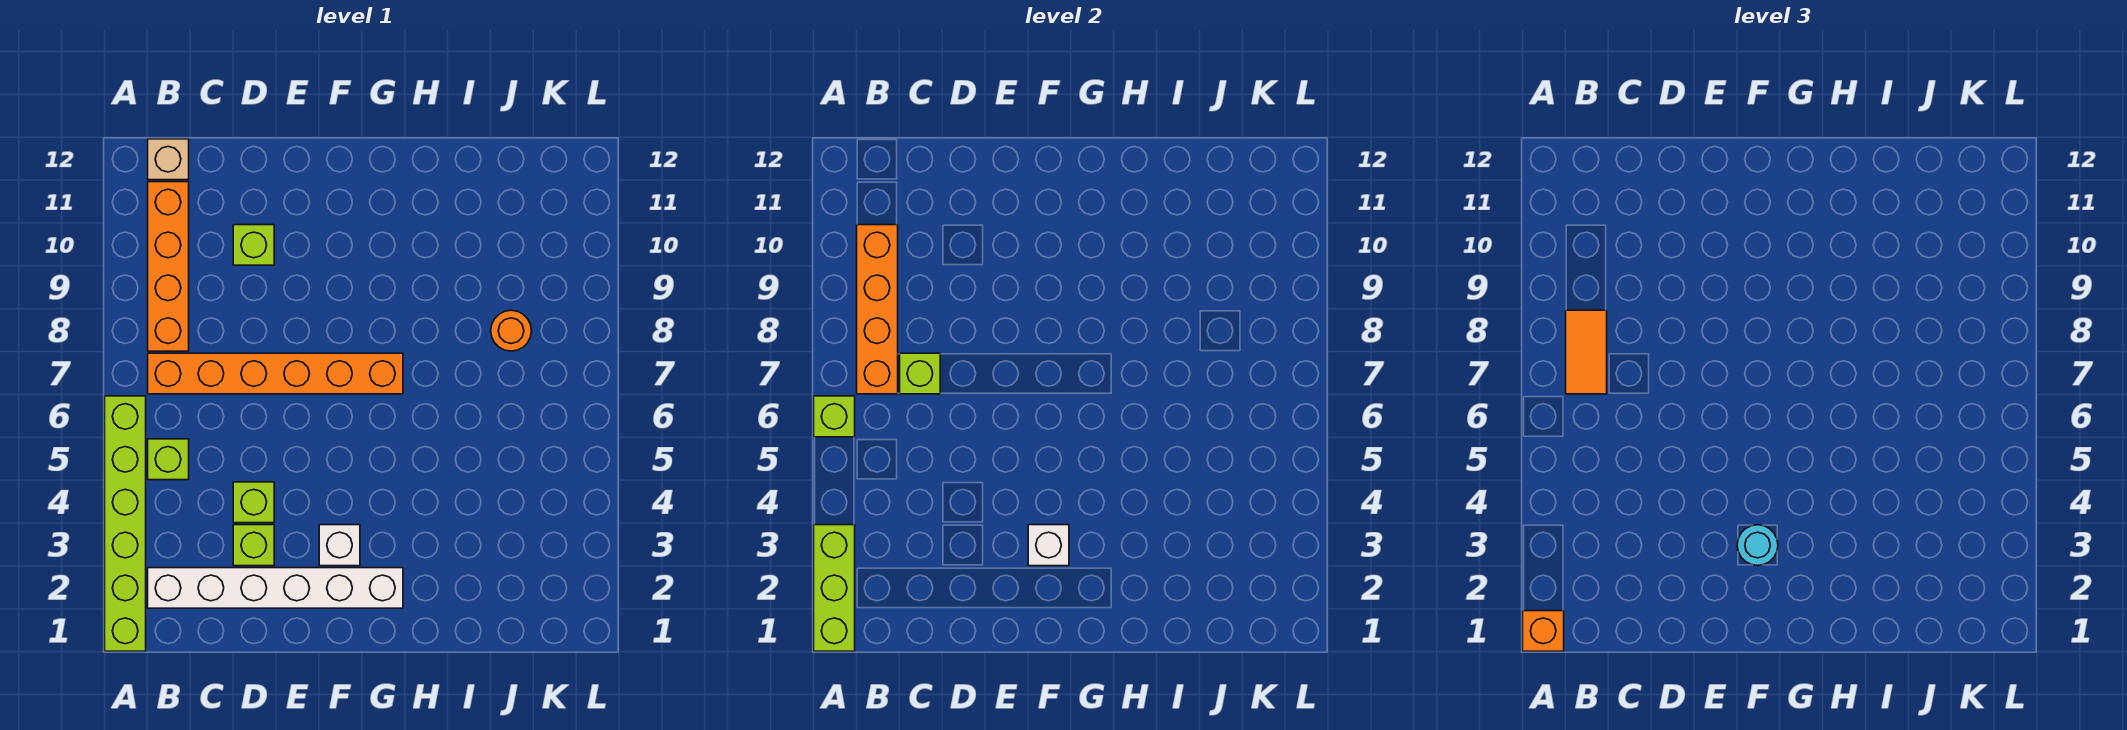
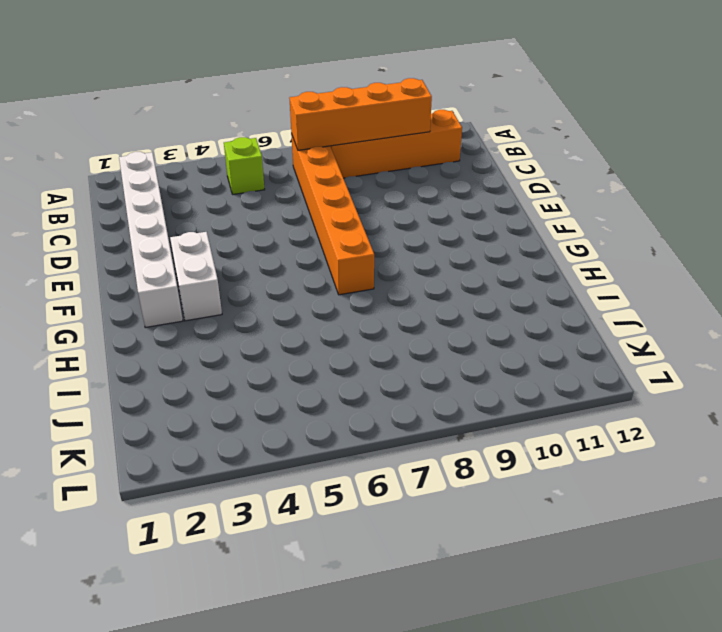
white 1x2 brick [170,232,222,321] -> white 1x1 brick [319,525,360,566]
none -> lime 1x6 brick [105,396,146,651]
none -> tan 1x1 brick [148,139,189,180]
none -> lime 1x1 brick [233,525,274,566]

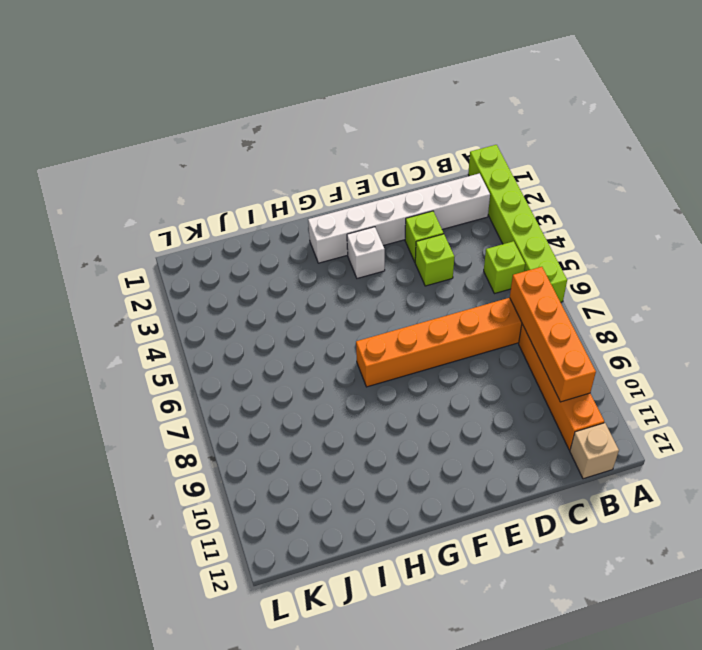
none -> lime 1x1 brick [233,225,274,265]
none -> orange 1x1 round brick [491,310,531,351]
none -> lime 1x3 brick [814,525,855,651]

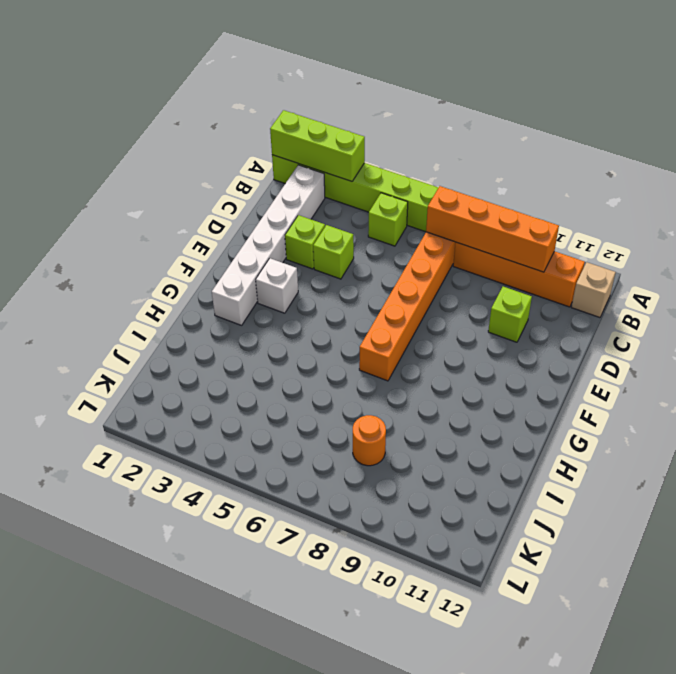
none -> lime 1x1 brick [814,396,855,437]
none -> lime 1x1 brick [900,353,940,394]
none -> white 1x1 brick [1028,525,1069,566]

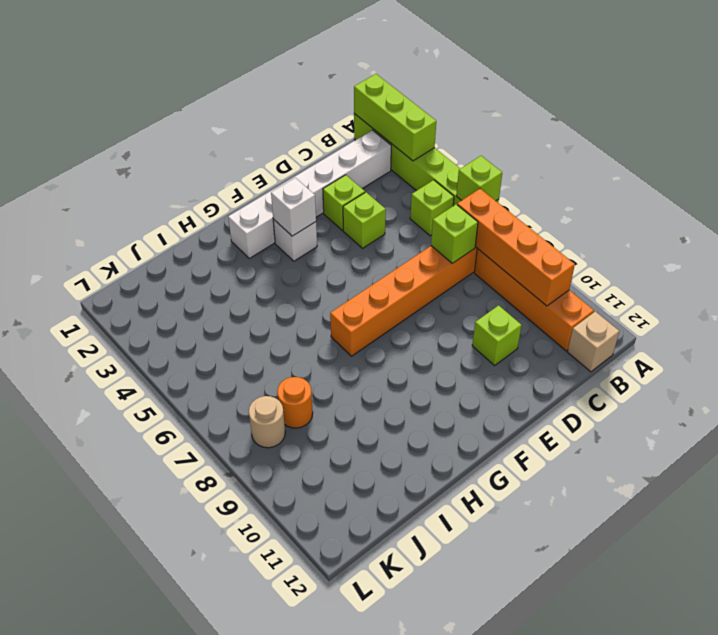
tan 1x1 round brick [249,396,285,448] -> none
none -> orange 1x1 brick [1523,611,1564,651]
none -> orange 1x2 tile [1566,310,1607,394]
none -> cyan 1x1 round brick [1737,525,1778,566]

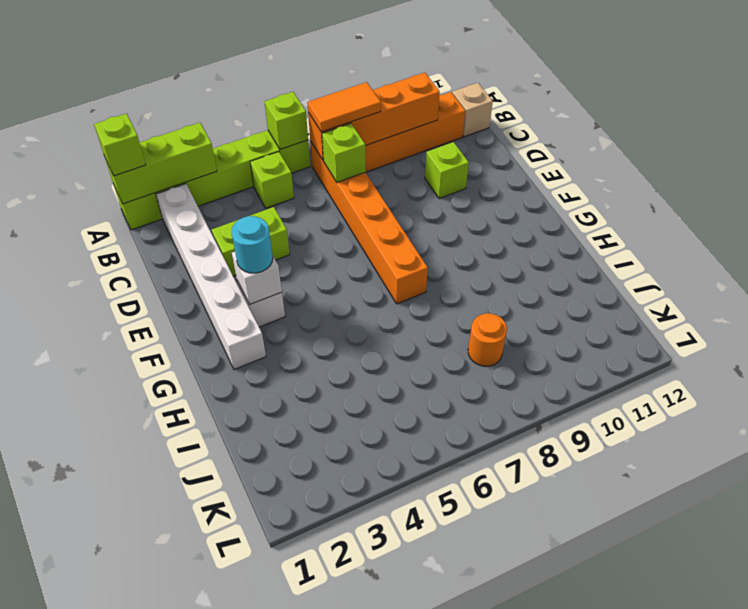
lime 1x1 brick [94,114,146,176] -> orange 1x1 brick [1523,611,1564,651]

